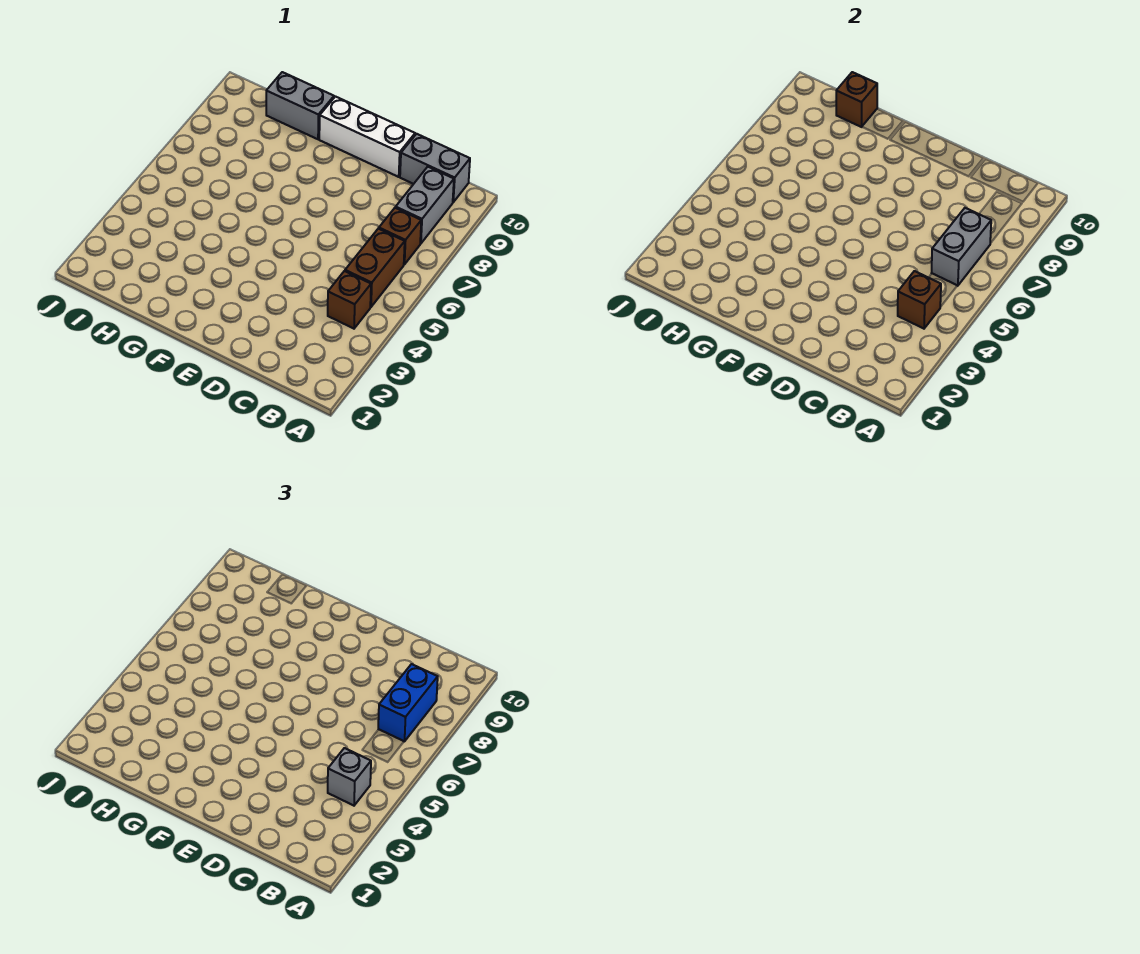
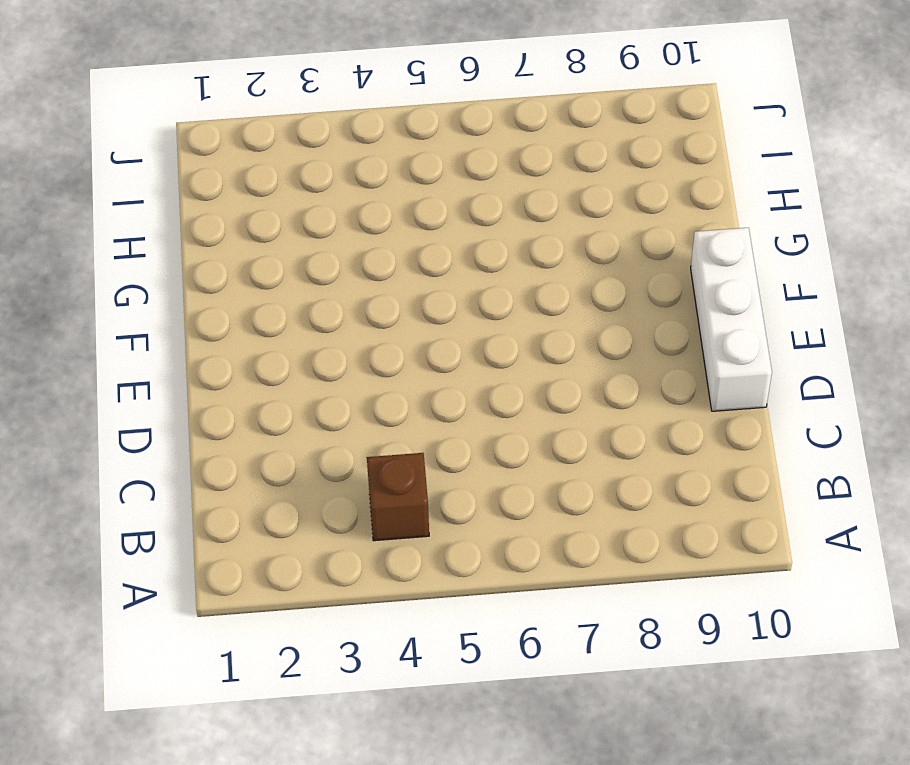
none -> brown 1x2 brick [345,229,405,307]
none -> brown 1x1 brick [379,208,421,265]
none -> grey 1x2 brick [396,167,454,244]

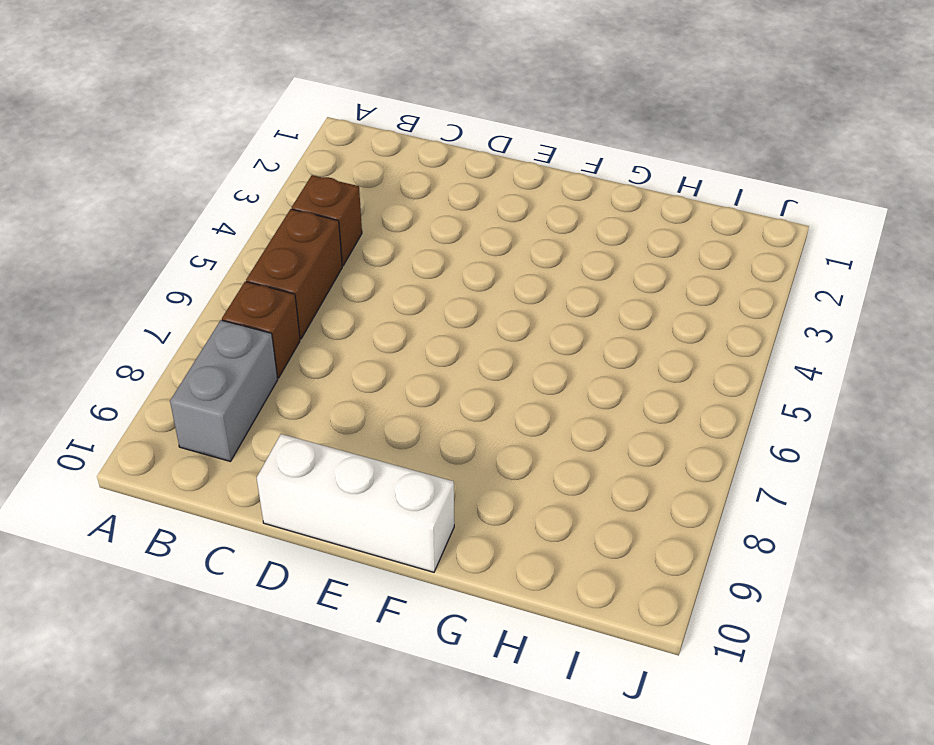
none -> grey 1x2 brick [400,134,470,202]
none -> grey 1x2 brick [266,72,334,139]
none -> brown 1x1 brick [898,271,941,329]

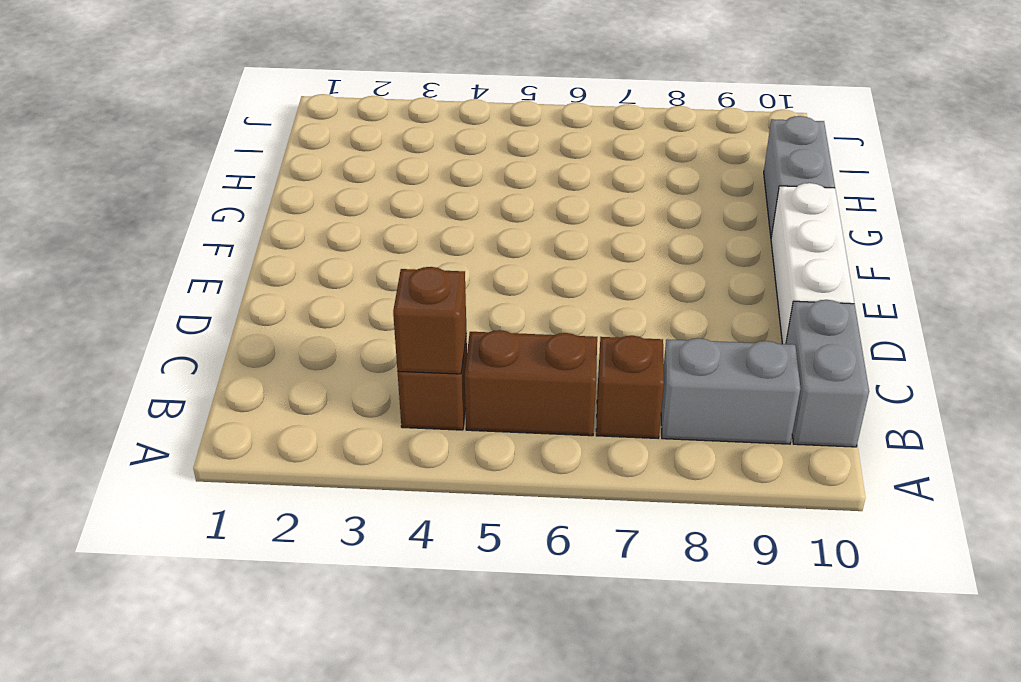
none -> grey 1x2 brick [932,208,991,286]
none -> brown 1x1 brick [836,72,877,127]
none -> grey 1x1 brick [328,748,371,806]

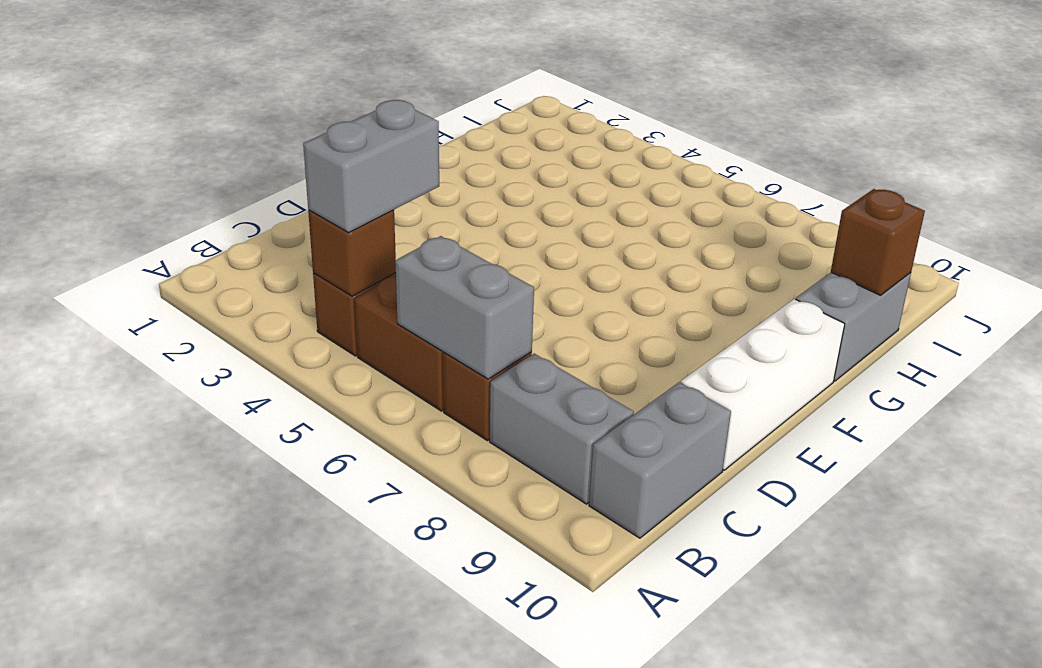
grey 1x2 brick [303,100,439,232] -> grey 1x1 brick [328,748,371,806]
none -> blue 1x2 brick [378,664,438,742]

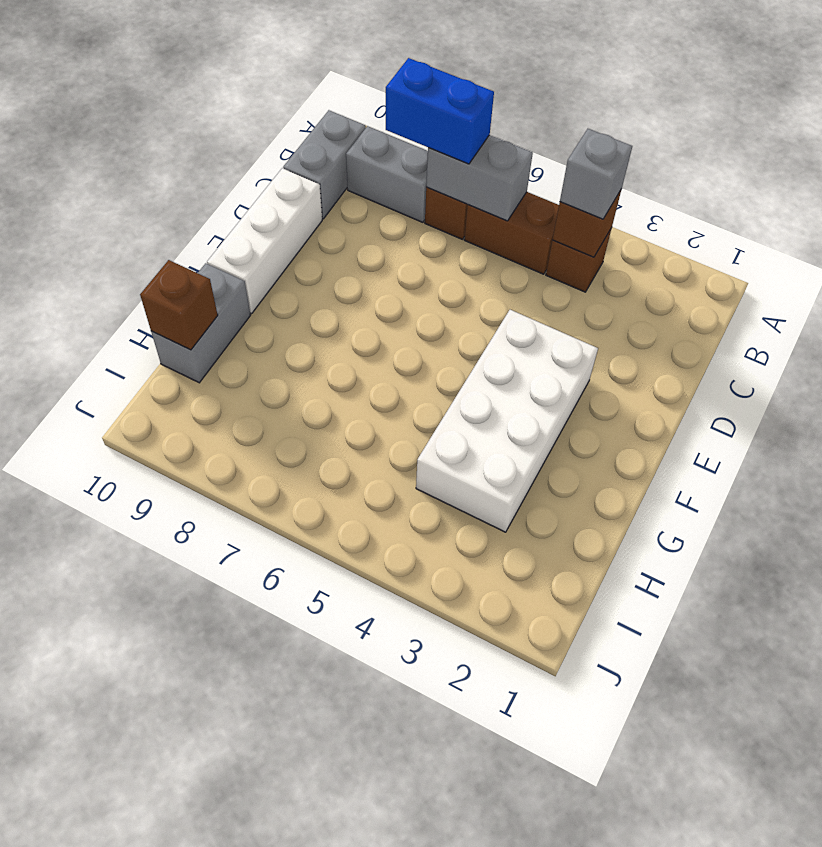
white 2x4 brick [416,310,598,532] -> none

